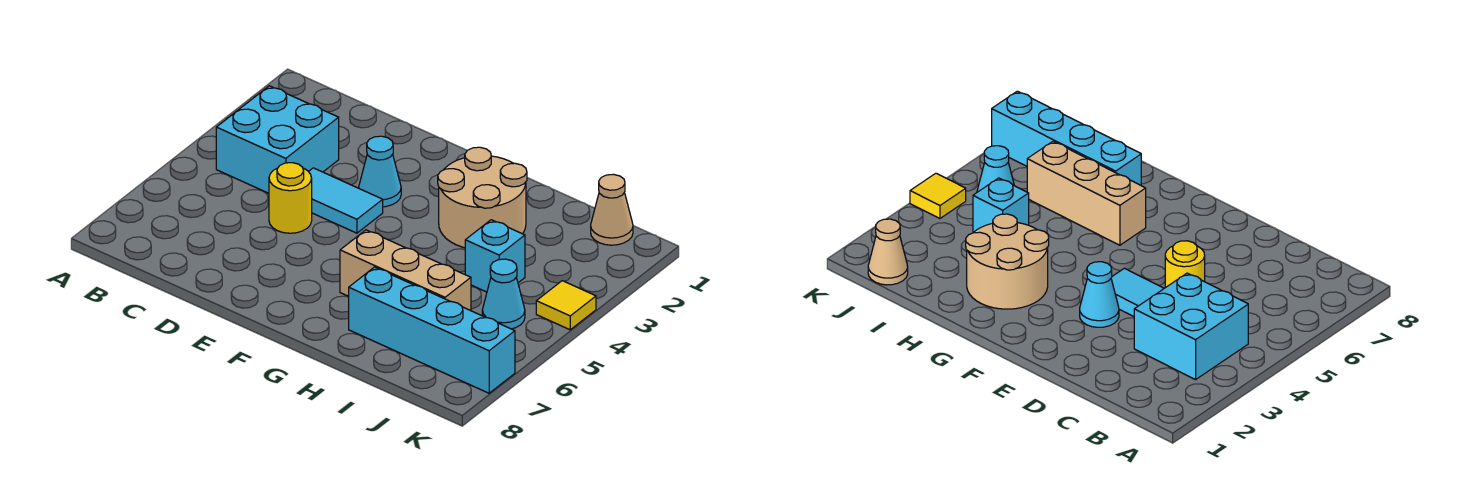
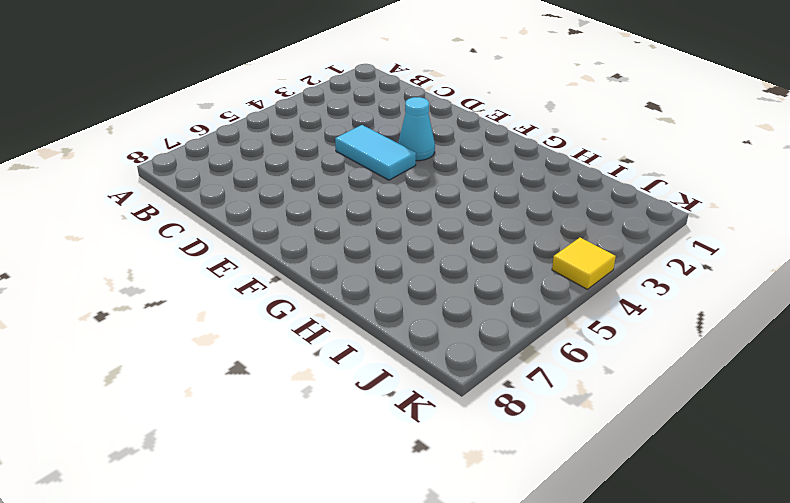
none -> cyan 2x2 brick [216,86,339,193]
none -> yellow 1x1 round brick [269,163,312,233]

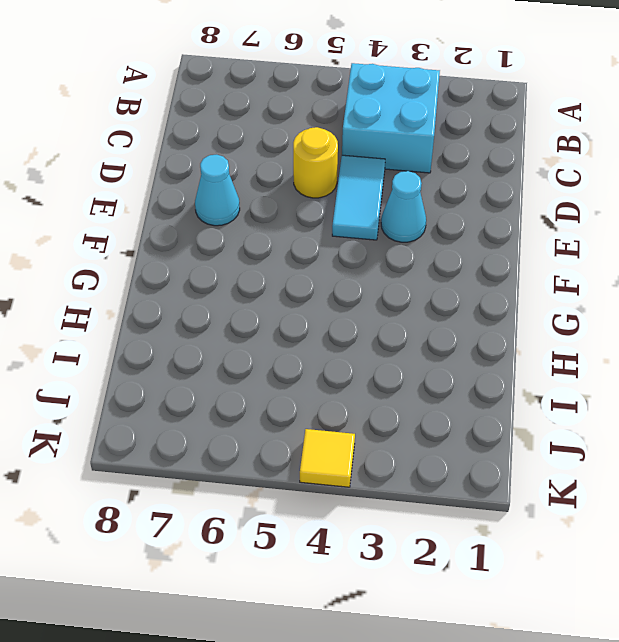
cyan 1x1 cone [195,155,240,226] -> cyan 1x1 cone moved to [482,259,525,329]
none -> tan 2x2 round brick [438,147,527,248]
none -> tan 1x3 brick [340,230,471,311]

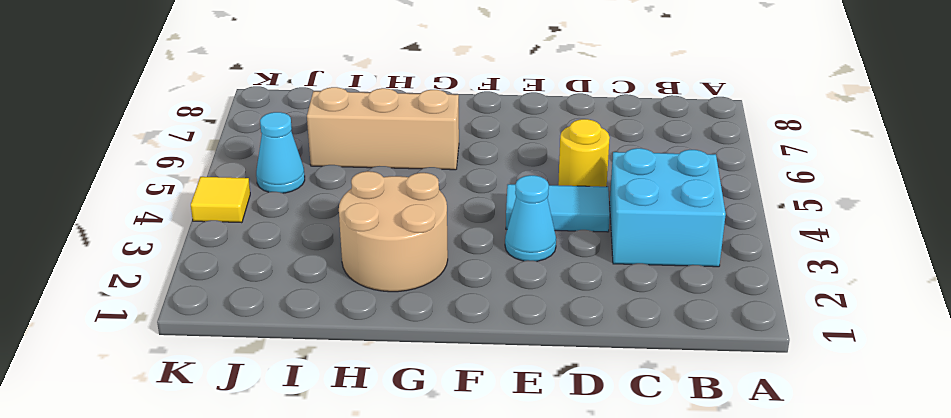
none -> cyan 1x4 brick [349,267,515,393]
none -> cyan 1x1 brick [465,220,525,292]

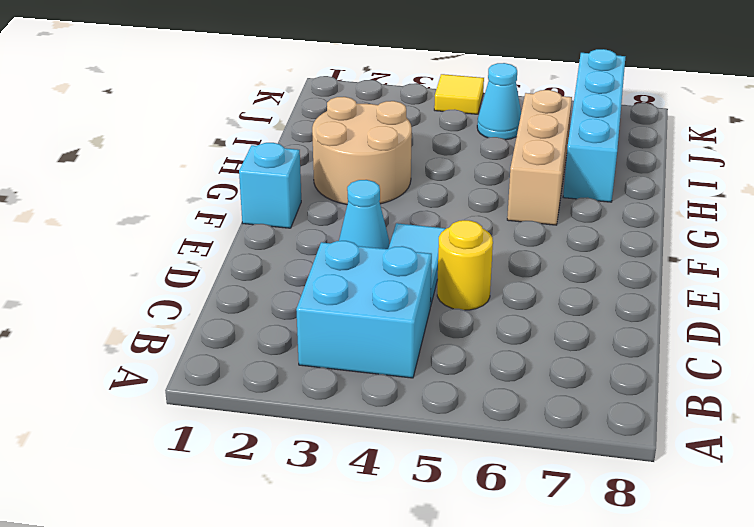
cyan 1x1 brick [239,143,301,228] -> cyan 1x1 brick moved to [465,220,525,292]
none -> tan 1x1 cone [591,174,633,245]

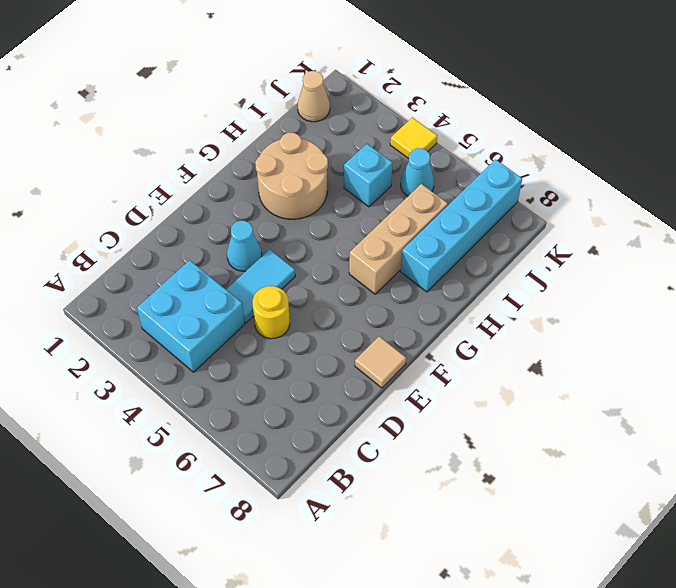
tan 1x1 tile [355,336,406,388] -> none

